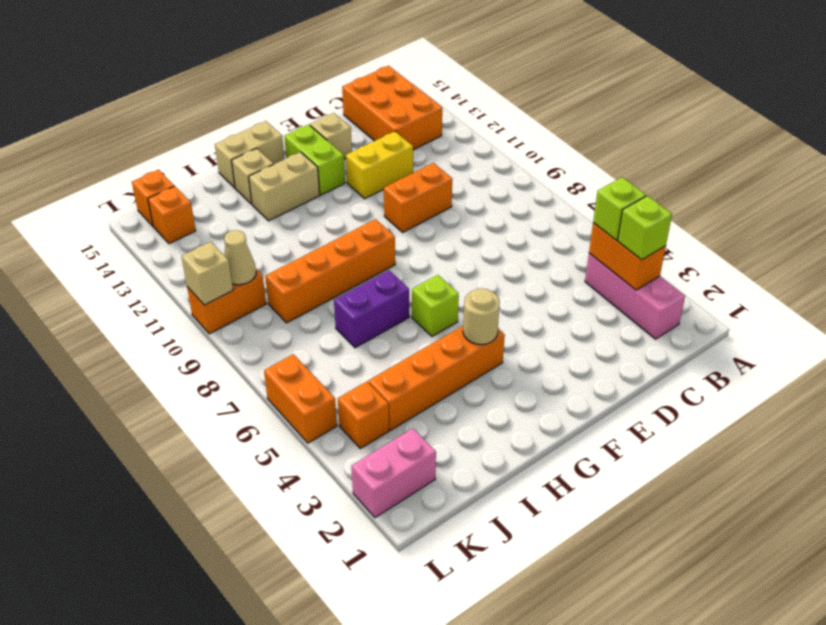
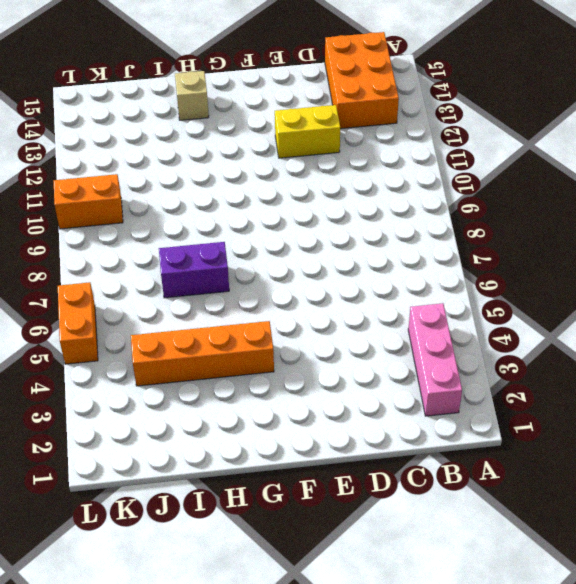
none -> orange 1x2 brick [384,163,452,232]
none -> tan 1x1 brick [310,113,352,159]
none -> lime 1x2 brick [284,124,345,195]

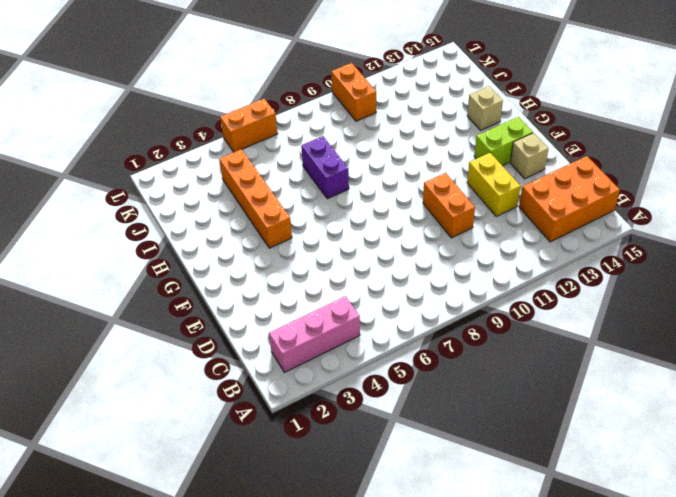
none -> lime 1x1 brick [412,275,459,336]
none -> orange 1x4 brick [265,219,395,323]
none -> tan 1x2 brick [249,152,320,221]

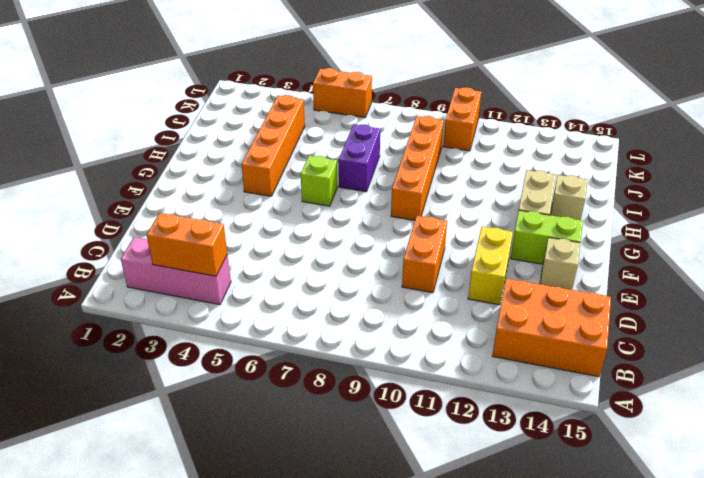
none -> tan 1x2 brick [215,121,284,188]
none -> pink 1x2 brick [351,428,436,518]
none -> orange 1x1 brick [338,382,389,449]

